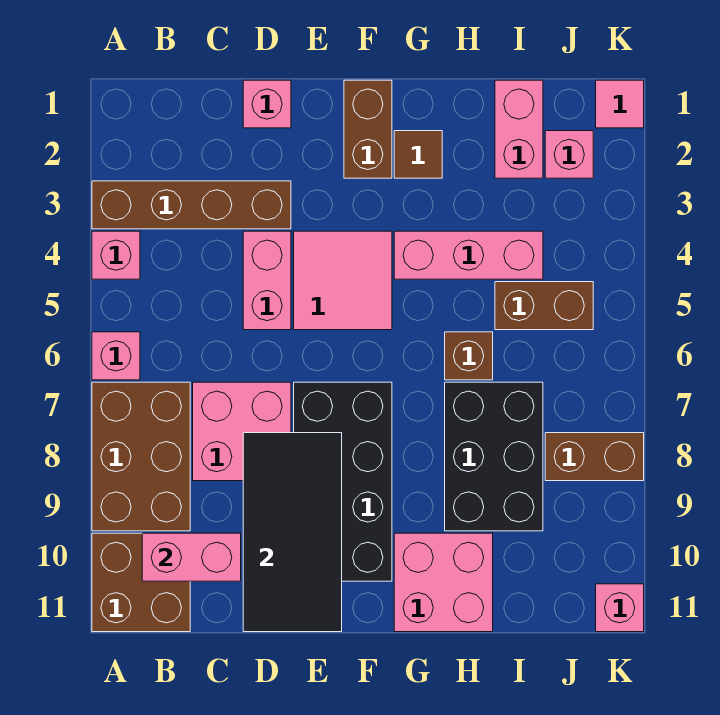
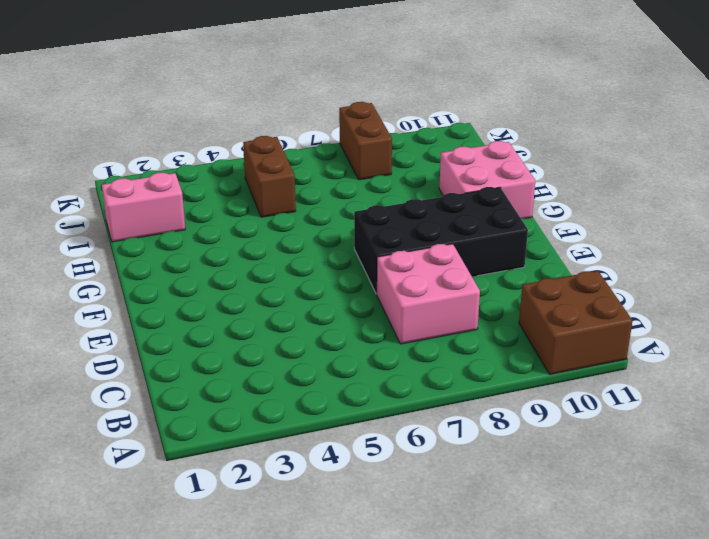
none -> brown 1x4 brick [92,181,291,229]
none -> pink 1x1 brick [92,231,140,279]
none -> pink 1x1 brick [92,332,140,380]

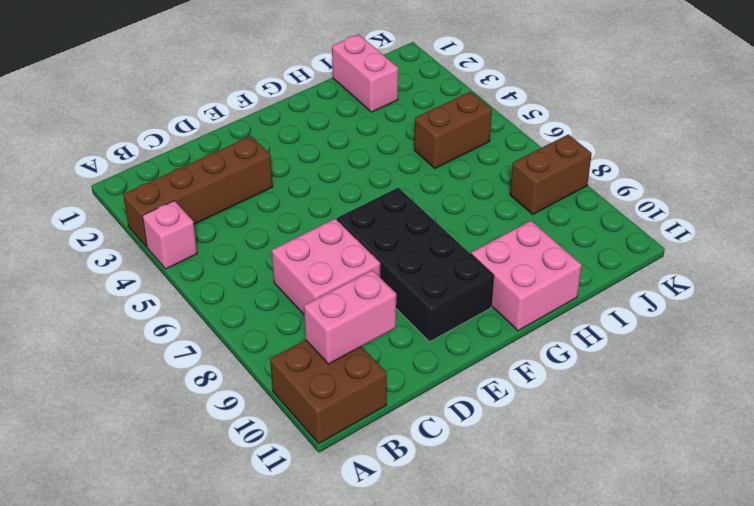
none -> pink 1x1 brick [92,332,140,380]
none -> brown 2x3 brick [92,382,190,531]
none -> pink 1x1 brick [243,80,291,128]

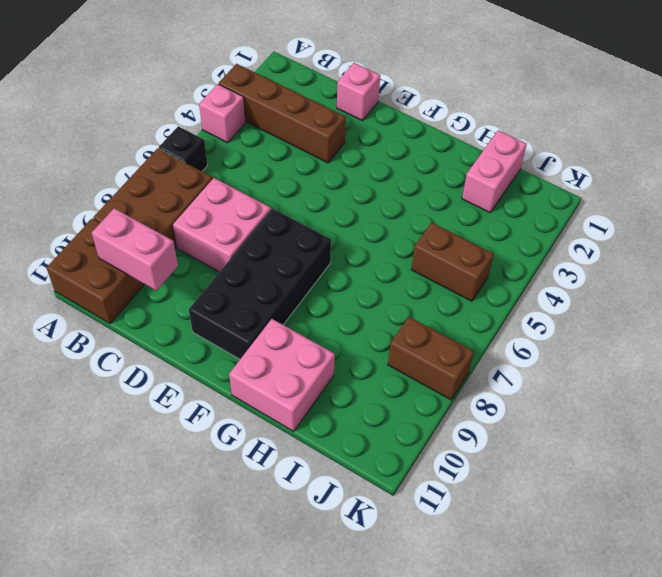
black 1x1 brick [159,126,208,171] -> pink 1x1 brick [92,332,140,380]
none -> pink 1x2 brick [243,231,291,330]
none -> pink 2x2 tile [294,231,392,330]
none -> brown 1x2 brick [344,80,392,178]

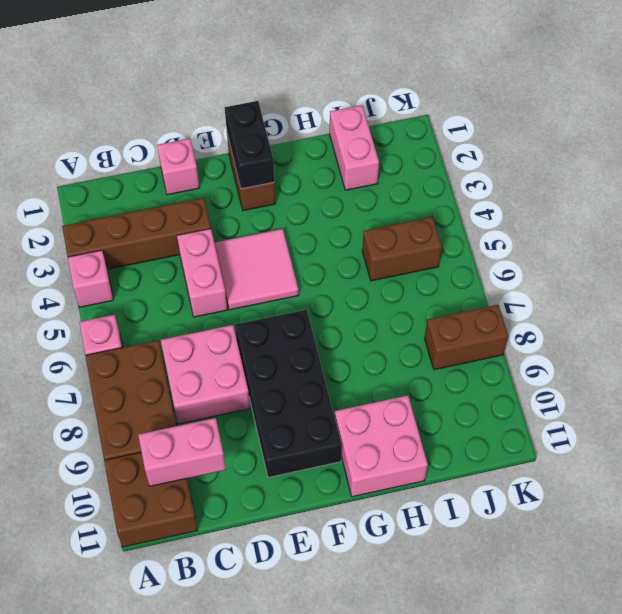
black 1x2 brick [225,101,274,189] -> none
none -> brown 1x1 tile [394,131,442,178]
none -> pink 1x3 brick [394,231,543,279]
none -> brown 1x1 brick [445,332,493,380]

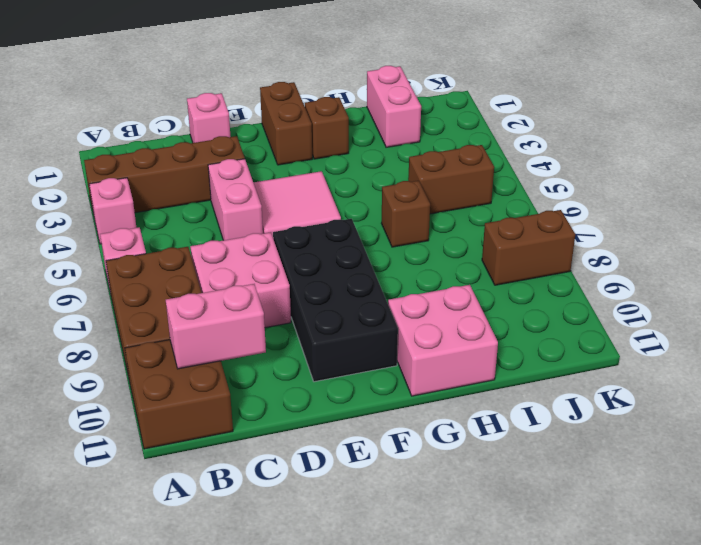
brown 1x1 brick [305,97,349,159] -> brown 1x1 tile [394,131,442,178]
none -> pink 1x3 brick [394,231,543,279]
none -> black 2x3 brick [445,382,543,531]
none -> pink 1x1 brick [545,131,593,178]

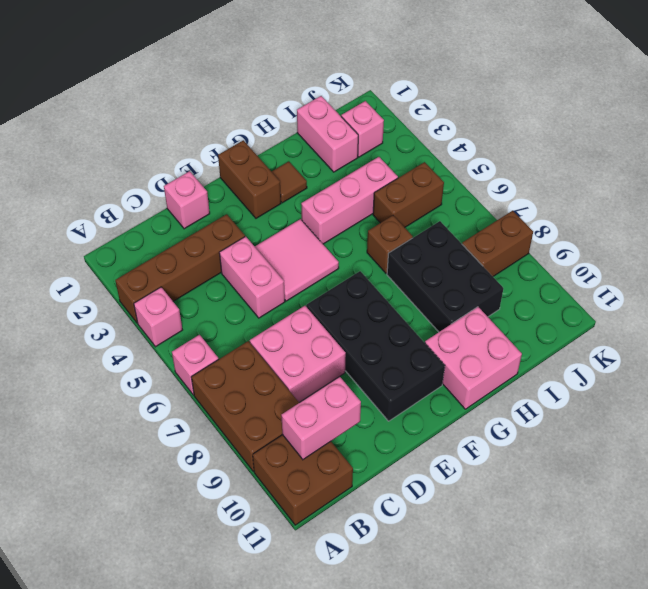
none -> pink 1x1 tile [596,80,644,128]
none -> pink 1x1 brick [596,584,644,632]
none -> black 2x4 tile [243,433,342,632]

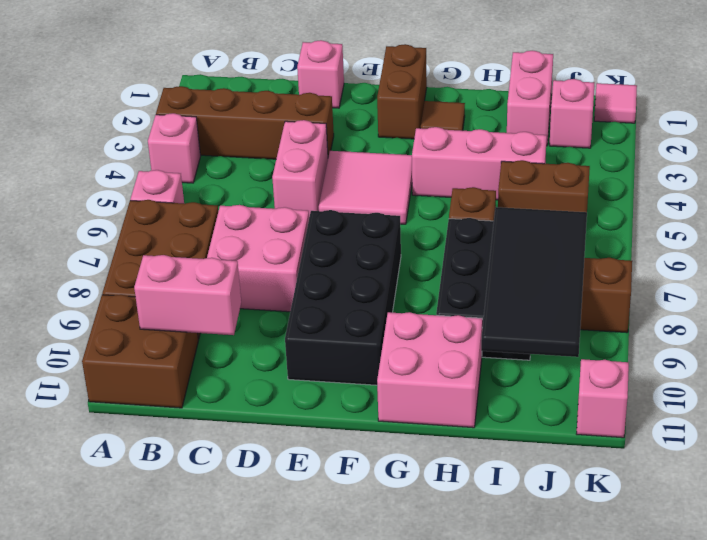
black 2x4 tile [481,207,587,357] -> black 2x4 tile moved to [243,433,342,632]

